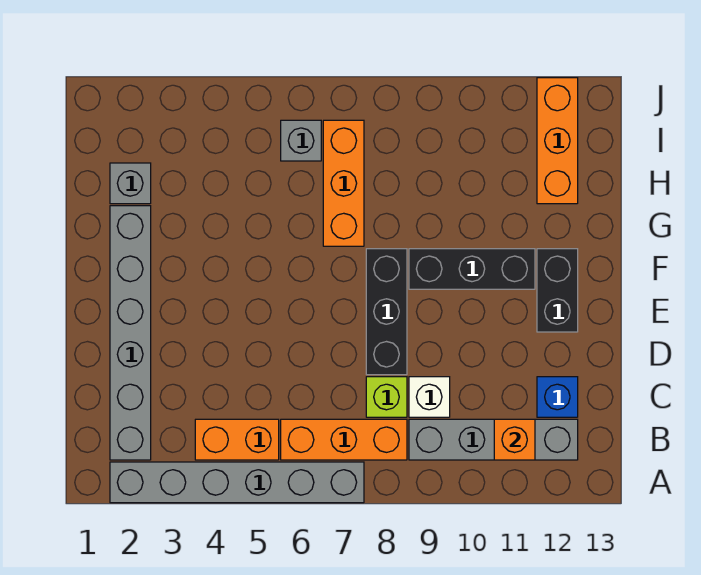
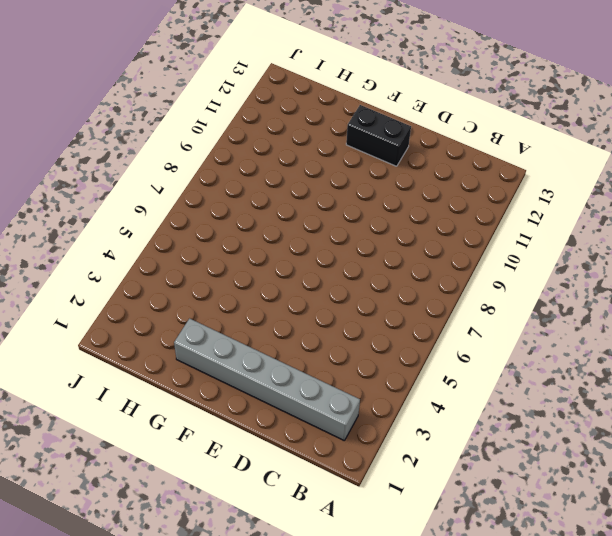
none -> grey 1x6 brick [110,462,364,503]
none -> orange 1x2 brick [195,419,279,460]
none -> orange 1x3 brick [281,419,407,460]

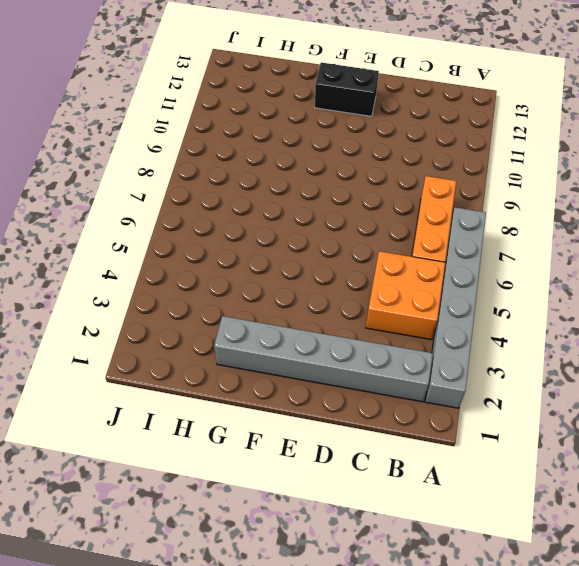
orange 2x2 brick [366,251,445,340] -> orange 1x2 brick [195,419,279,460]
none -> grey 1x4 brick [409,419,578,460]
none -> lime 1x1 brick [366,377,407,417]
none -> white 1x1 brick [409,377,450,417]

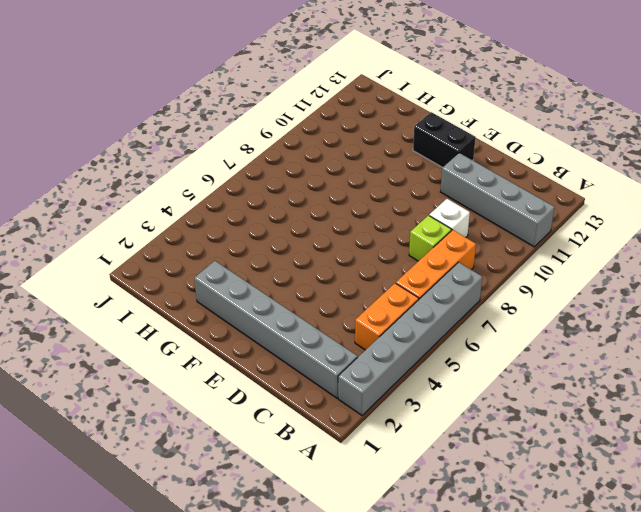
grey 1x4 brick [441,153,555,247] -> grey 1x4 brick turned to [409,419,578,460]
none -> blue 1x1 brick [537,377,578,417]
none -> black 1x3 brick [366,249,407,375]
none -> black 1x3 brick [409,249,535,289]

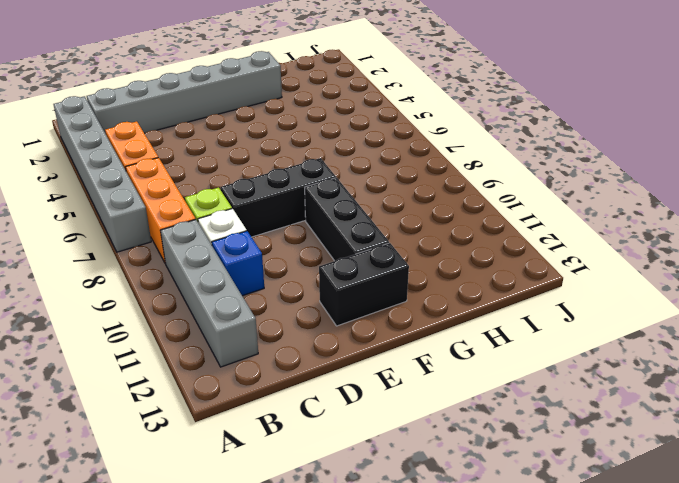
blue 1x1 brick [212,231,264,296] -> blue 1x1 brick moved to [537,377,578,417]
none -> orange 1x3 brick [323,120,364,246]
none -> grey 1x1 brick [110,163,151,204]
none -> orange 1x3 brick [537,78,578,204]

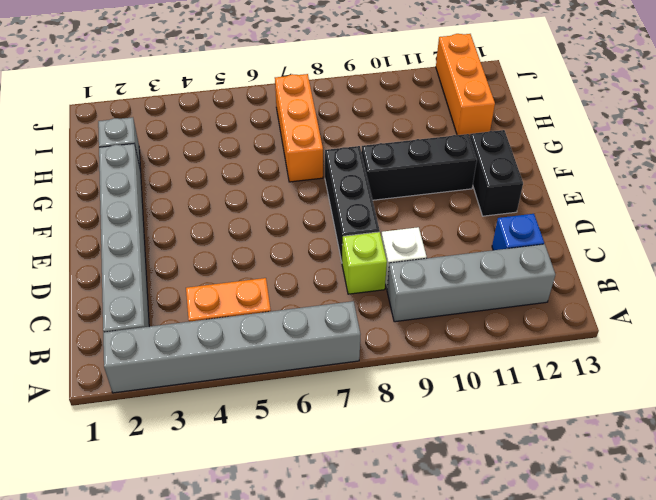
none -> orange 1x3 brick [281,419,407,460]
none -> grey 1x1 brick [281,120,321,161]
none -> orange 1x1 brick [494,419,535,460]

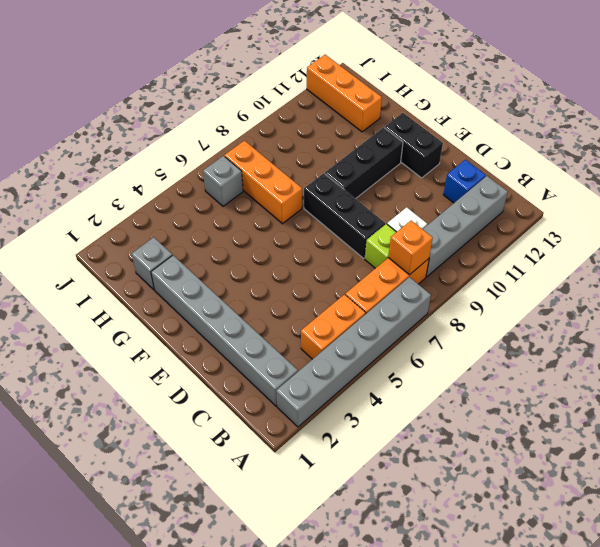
orange 1x1 brick [388,220,433,275] -> orange 1x1 brick moved to [494,419,535,460]

